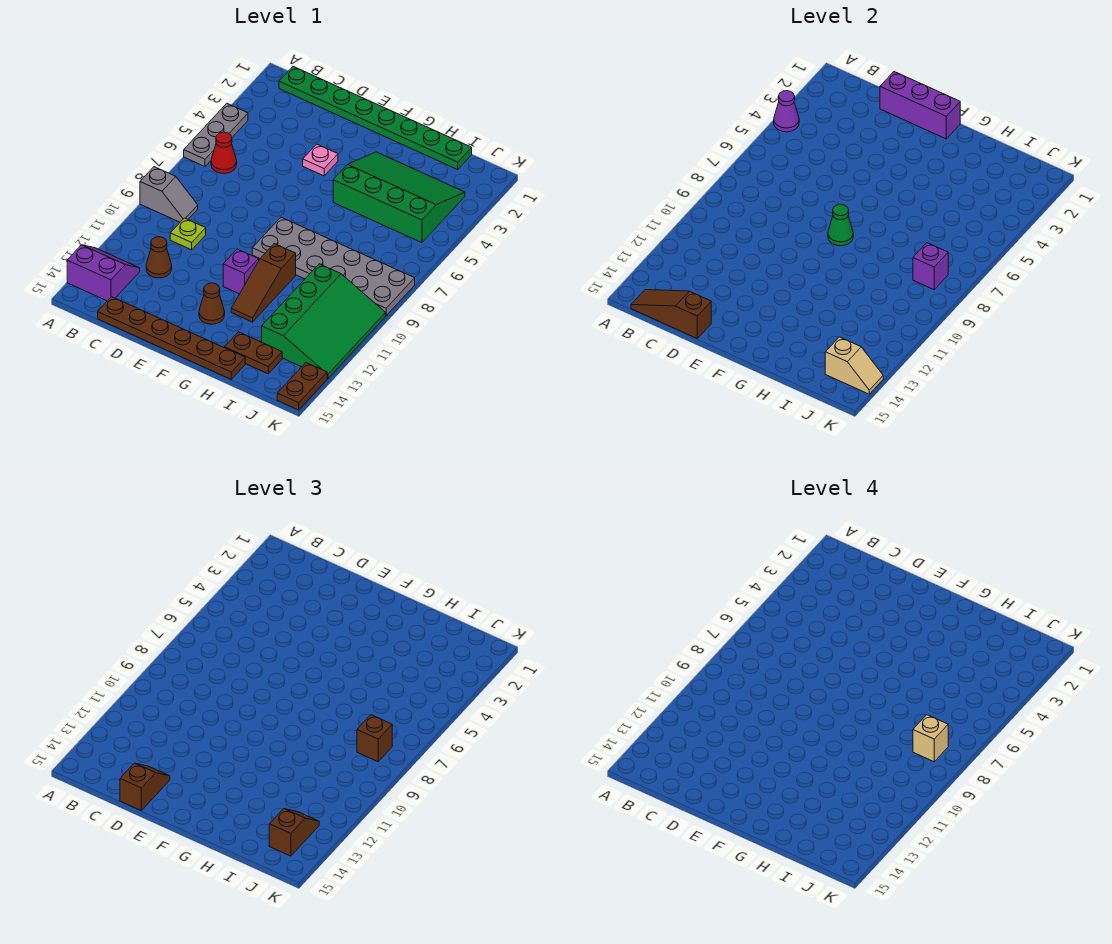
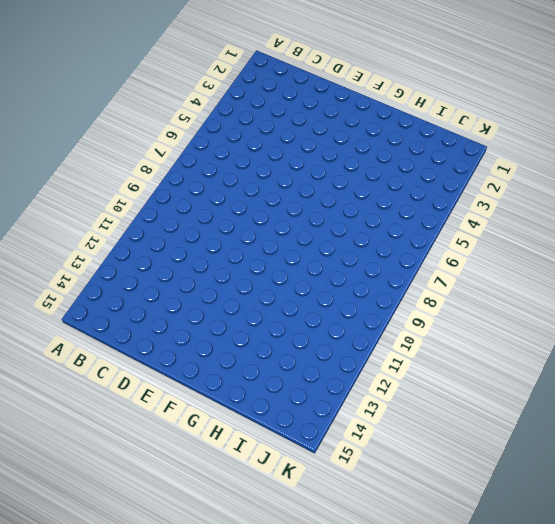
none -> grey 1x3 plate [184,104,248,166]
none -> grey 1x2 slope [140,167,198,222]
none -> purple 2x2 slope [67,245,140,301]

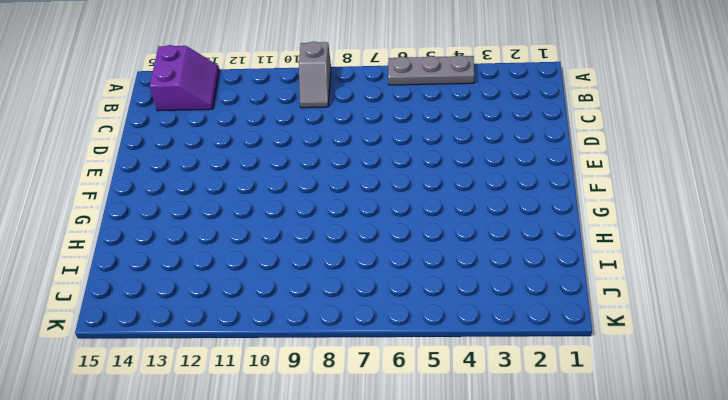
none -> green 1x8 plate [279,67,472,169]
none -> red 1x1 cone [211,132,237,174]
none -> lime 1x1 plate [170,218,206,250]

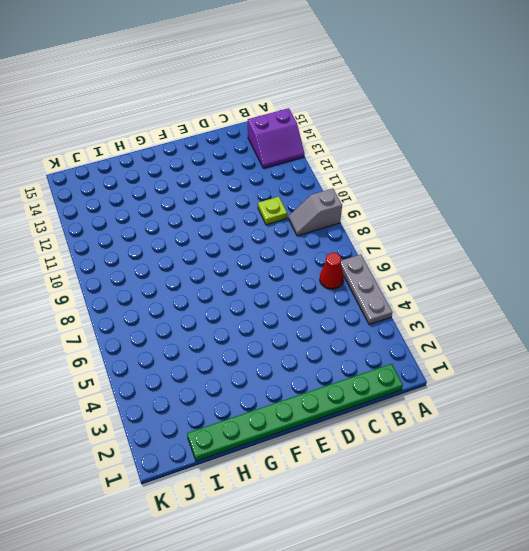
none -> brown 1x1 cone [146,237,172,278]
none -> brown 1x6 plate [98,297,245,379]
none -> pink 1x1 plate [303,144,338,176]

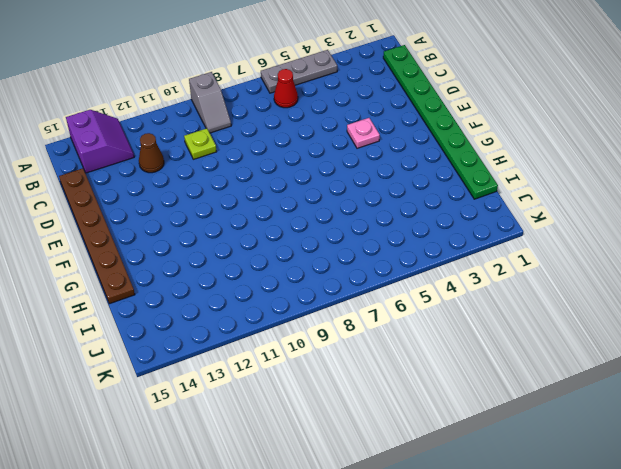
none -> grey 2x6 plate [252,217,415,316]
none -> purple 1x1 brick [223,249,259,294]
none -> brown 1x1 cone [199,283,225,324]

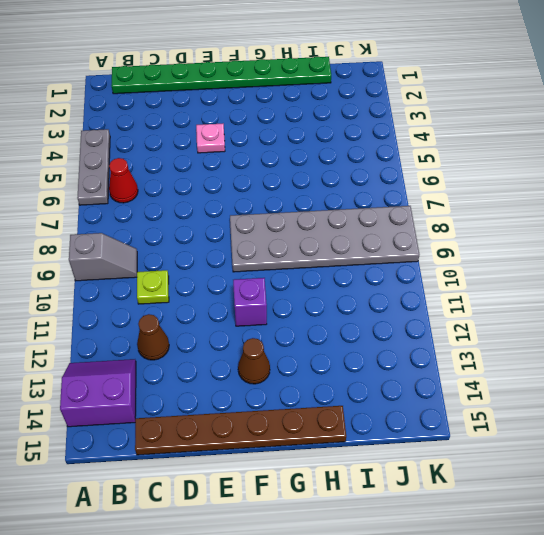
none -> green 3x4 slope [333,152,465,243]
none -> brown 1x3 slope [231,244,296,322]
none -> brown 1x2 plate [225,332,282,374]

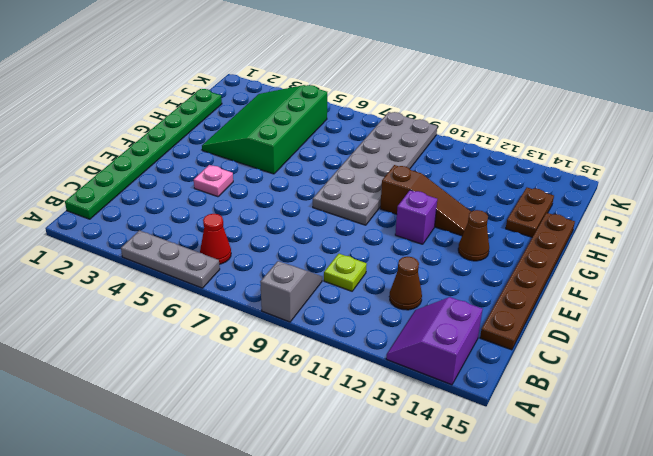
none -> green 3x4 slope [262,264,386,379]
none -> brown 1x2 plate [277,363,327,410]
none -> purple 1x1 cone [774,91,799,132]

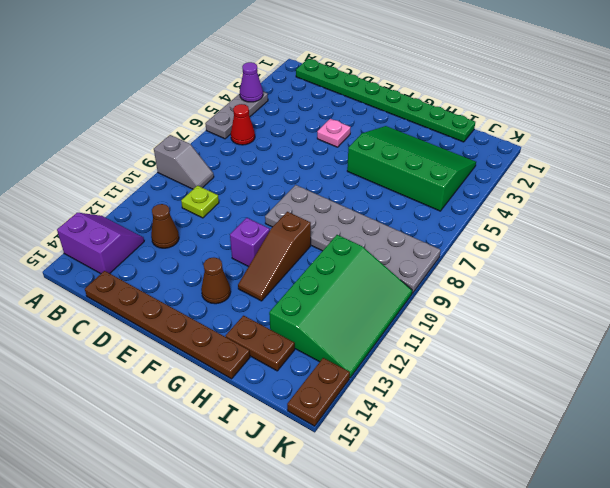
none -> brown 1x3 slope [631,290,711,338]
none -> purple 1x3 brick [880,72,960,139]
none -> green 1x1 cone [828,205,853,246]

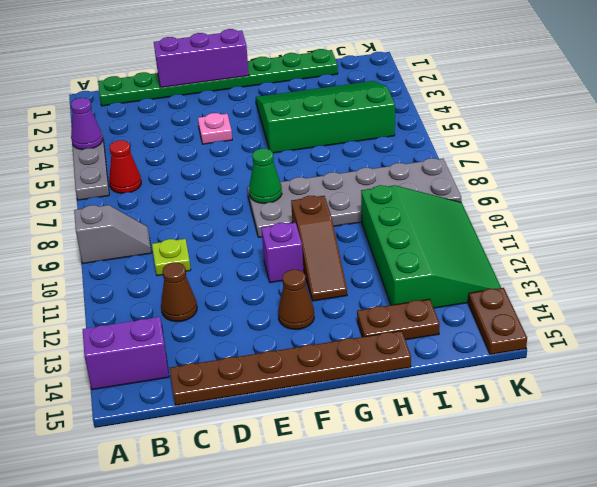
none -> brown 1x3 slope [631,290,711,338]
none -> purple 1x1 brick [913,243,948,290]
none -> tan 1x2 slope [825,337,883,394]

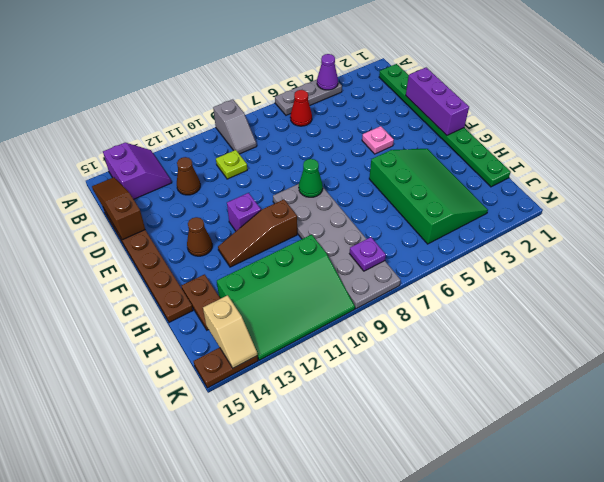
purple 1x1 plate [350,237,386,271] -> purple 1x1 brick [913,243,948,290]
none -> brown 1x2 slope [120,763,170,810]
none -> brown 1x1 brick [357,715,392,762]
none -> brown 1x2 slope [269,809,319,856]

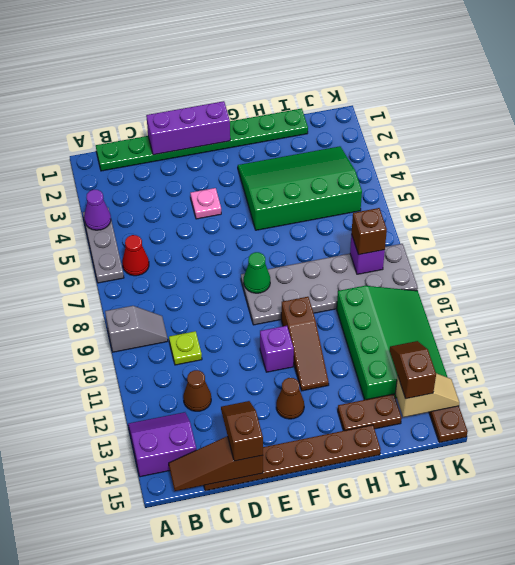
none -> tan 1x1 brick [913,715,948,762]

